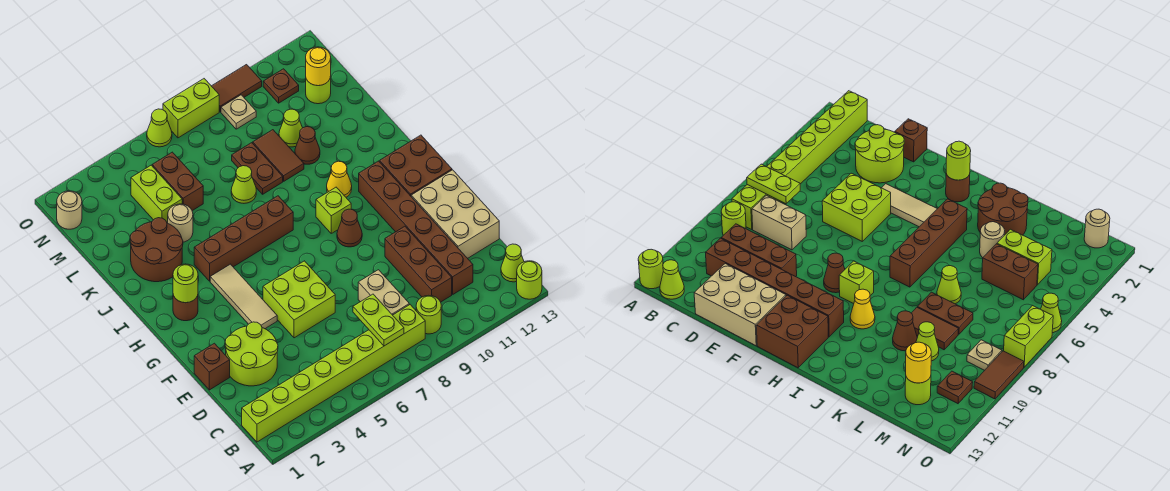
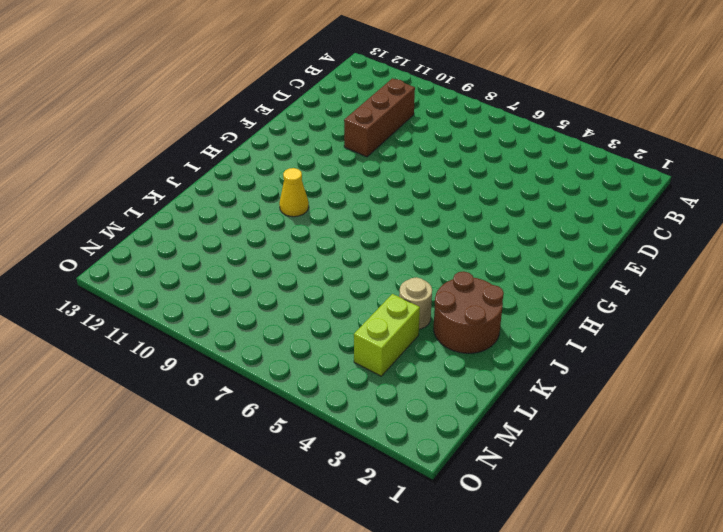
none -> lime 1x1 round brick [517,261,542,299]
none -> lime 1x8 brick [242,305,425,442]
none -> lime 1x1 round brick [416,295,441,334]
none -> lime 1x1 cone [501,244,524,282]

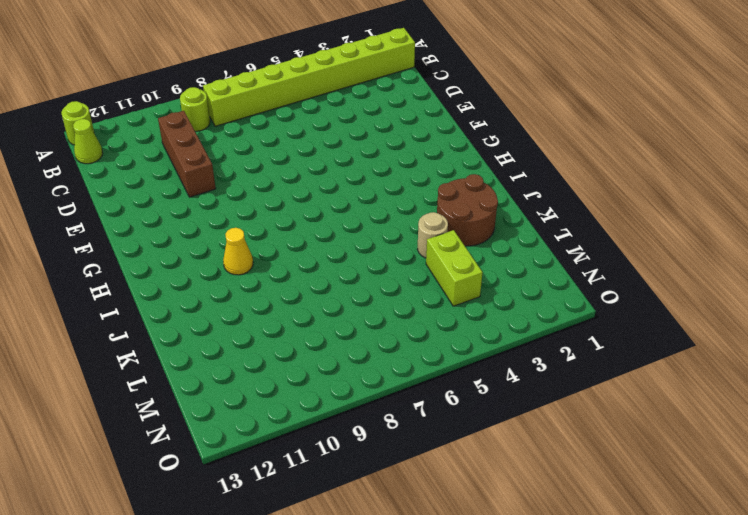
none -> tan 1x2 brick [358,270,409,315]
none -> brown 1x6 brick [359,161,473,294]
none -> lime 2x2 round brick [225,322,278,386]
none -> tan 2x3 brick [411,170,499,258]

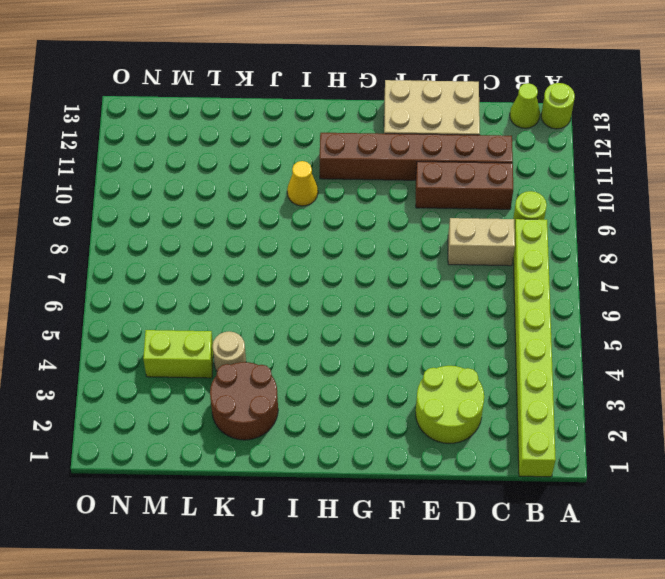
none -> brown 1x1 brick [194,343,230,390]
none -> lime 2x2 brick [263,261,335,338]
none -> tan 1x3 tile [210,264,277,329]
none -> brown 1x1 cone [337,209,362,247]

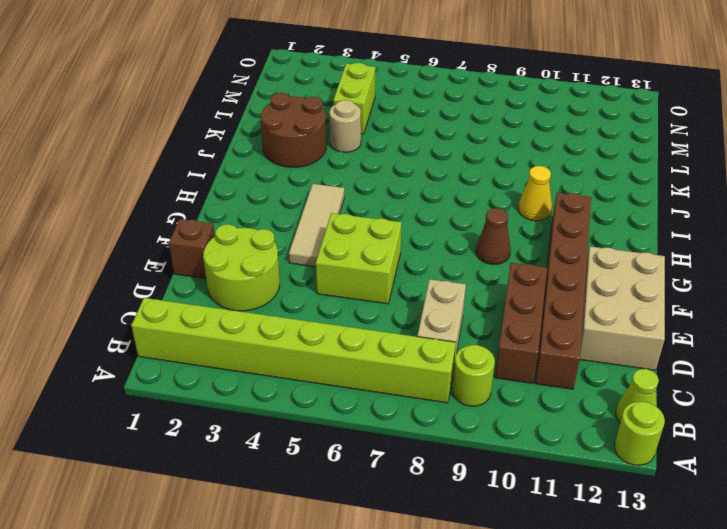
none -> brown 2x2 brick [380,135,452,196]
none -> brown 1x1 round brick [173,295,198,321]
none -> lime 1x1 brick [316,187,351,233]
none -> brown 1x4 brick [194,196,293,281]

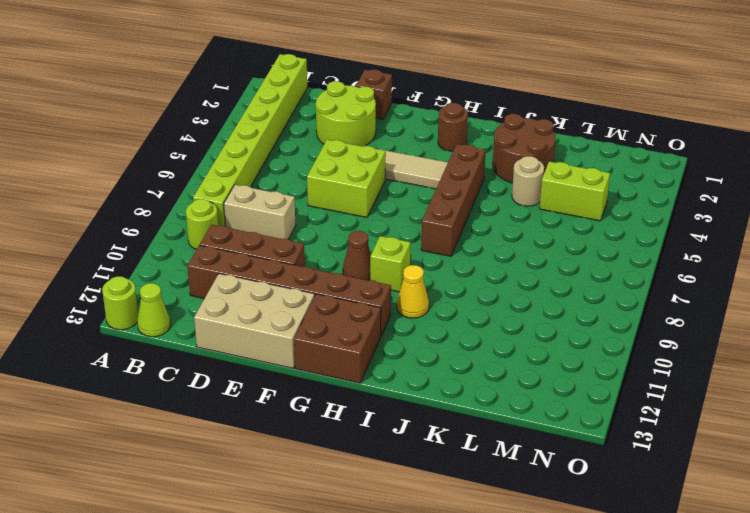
none -> lime 1x1 cone [231,166,256,203]
none -> brown 1x2 plate [232,143,283,194]
none -> brown 1x2 tile [253,130,304,181]
none -> brown 1x1 cone [295,127,320,164]

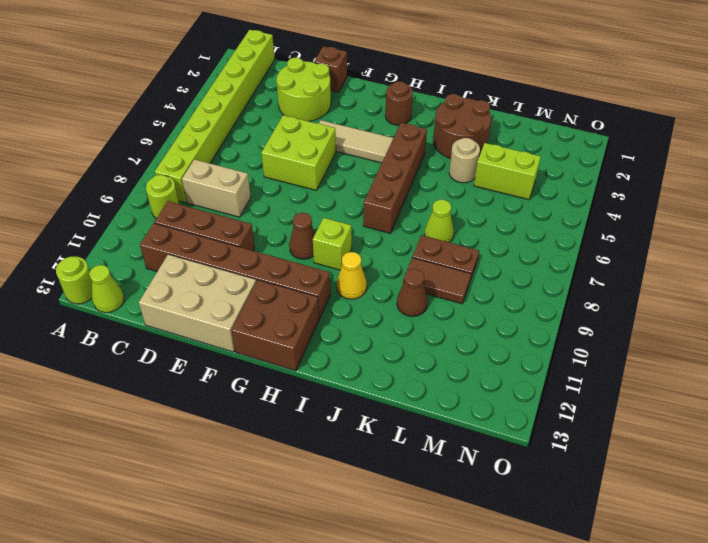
none -> brown 1x2 brick [152,152,203,211]
none -> lime 1x1 cone [279,109,302,147]
none -> lime 1x1 round brick [306,77,331,104]
none -> tan 1x1 round brick [57,191,82,229]

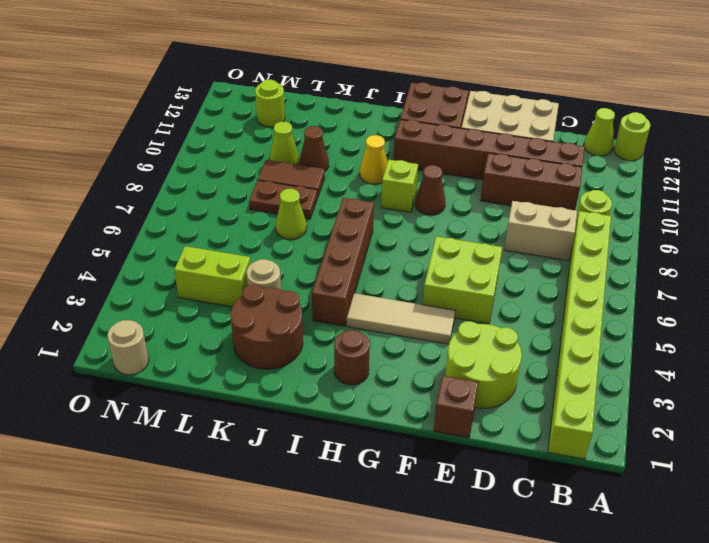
none -> brown 1x2 brick [152,152,203,211]
none -> tan 1x1 plate [221,95,256,129]
none -> brown 1x1 plate [263,69,299,103]
none -> lime 1x1 cone [147,109,172,147]

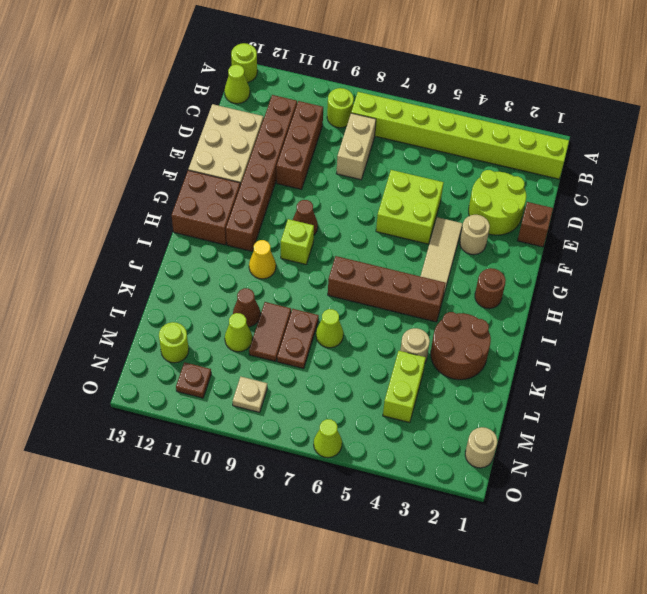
tan 1x1 round brick [460,215,490,255] -> none
none -> brown 1x2 brick [152,152,203,211]
none -> lime 1x2 brick [163,79,219,138]
none -> brown 1x2 tile [212,65,262,112]
none -> lime 1x2 plate [353,294,404,346]

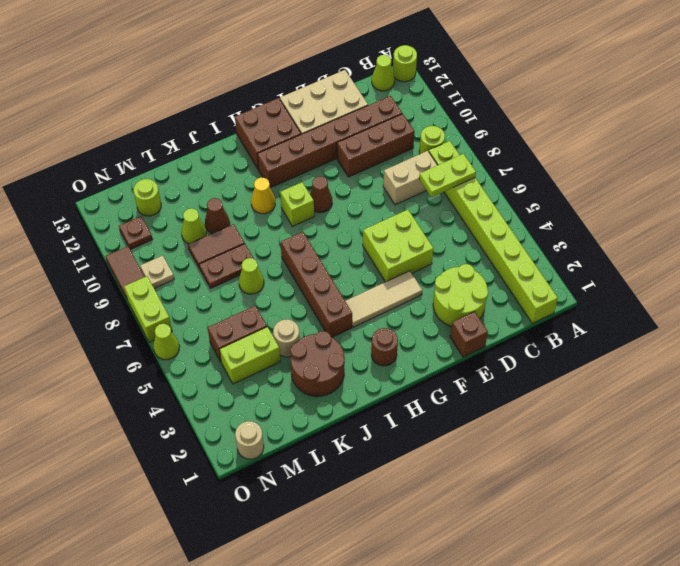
none -> lime 1x1 round brick [173,264,198,303]
none -> yellow 1x1 round brick [306,47,331,86]

